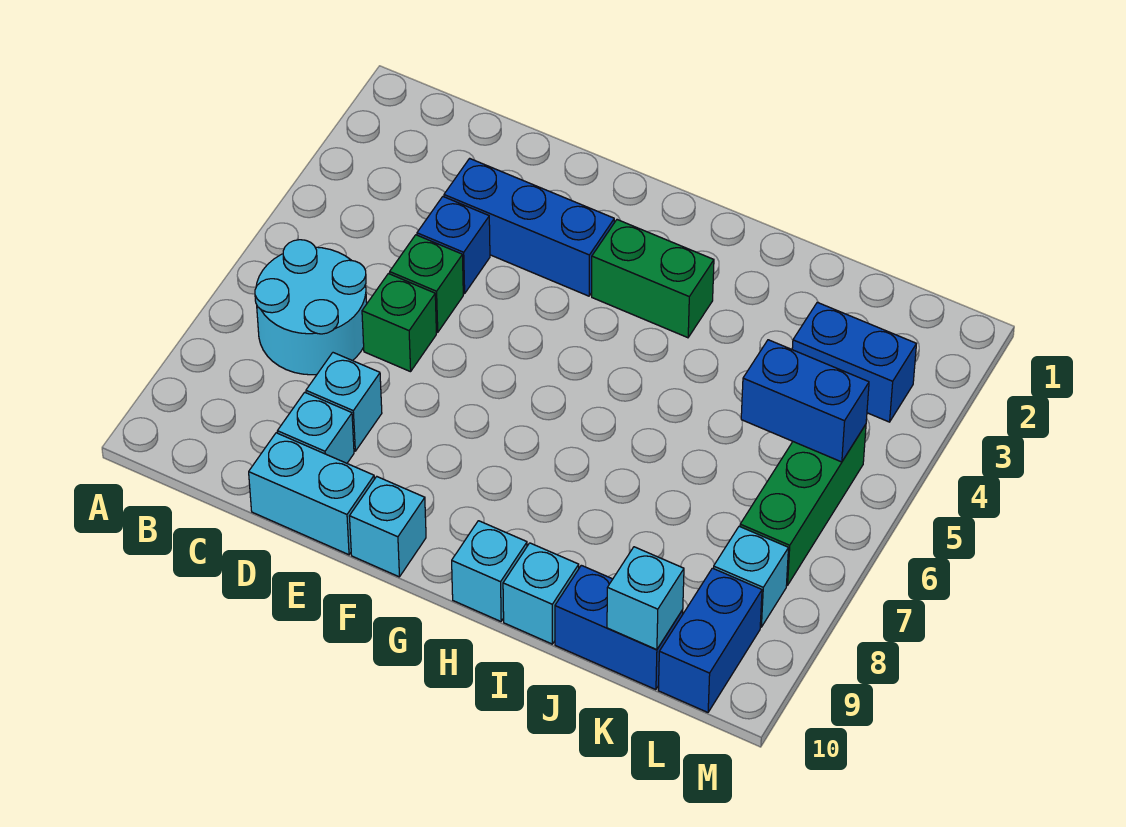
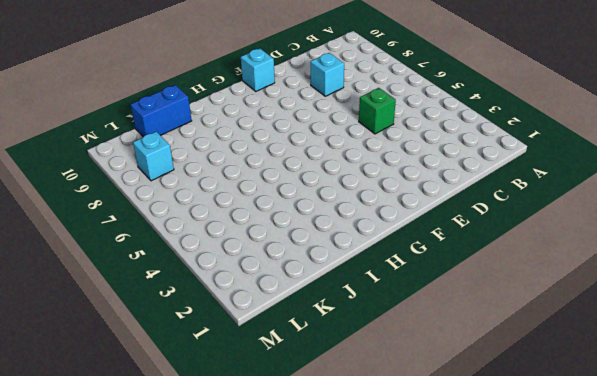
none -> cyan 2x2 round brick [255,240,367,375]
none -> blue 1x3 brick [444,158,614,296]
none -> blue 1x1 brick [417,197,490,294]

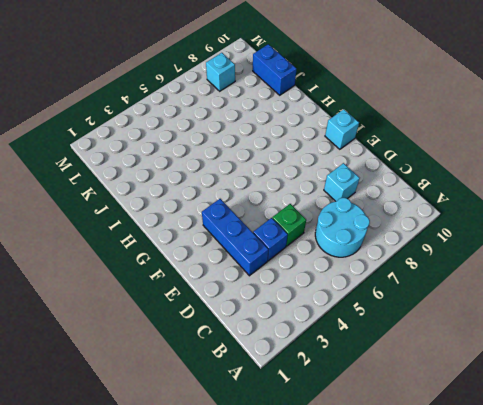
none -> green 1x1 brick [362,274,436,372]
none -> cyan 1x1 brick [277,392,354,463]
none -> cyan 1x2 brick [249,433,374,555]

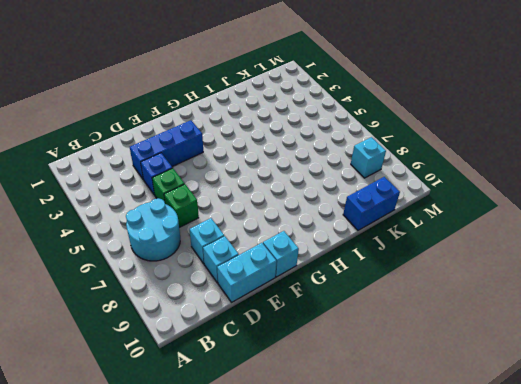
none -> green 1x2 brick [592,220,714,338]
none -> cyan 1x1 brick [452,521,527,621]
none -> cyan 1x1 brick [503,543,579,644]

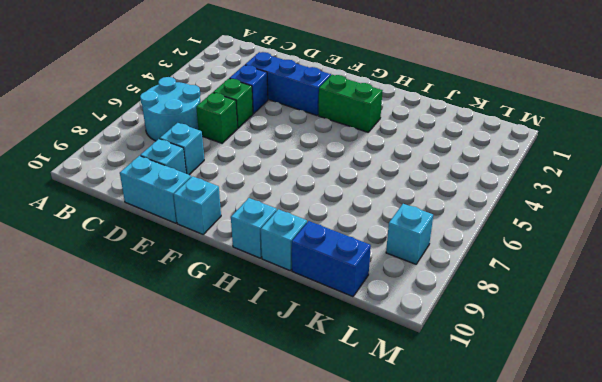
none -> blue 1x2 brick [792,302,916,422]
none -> green 1x3 brick [740,425,866,585]
none -> blue 1x2 brick [658,568,762,712]

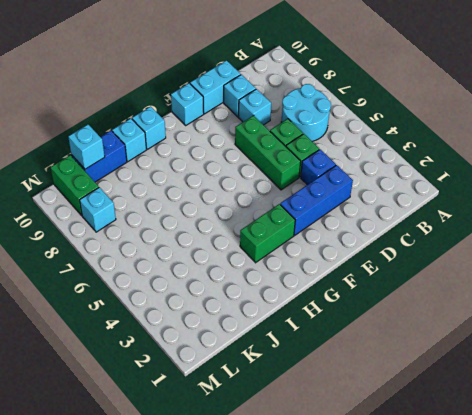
green 1x3 brick [235,115,301,190] -> green 1x3 brick moved to [740,425,866,585]
green 1x2 brick [51,155,99,215] -> blue 1x2 brick [658,568,762,712]
none -> blue 1x2 brick [792,302,916,422]
none -> blue 1x2 brick [741,340,869,462]

